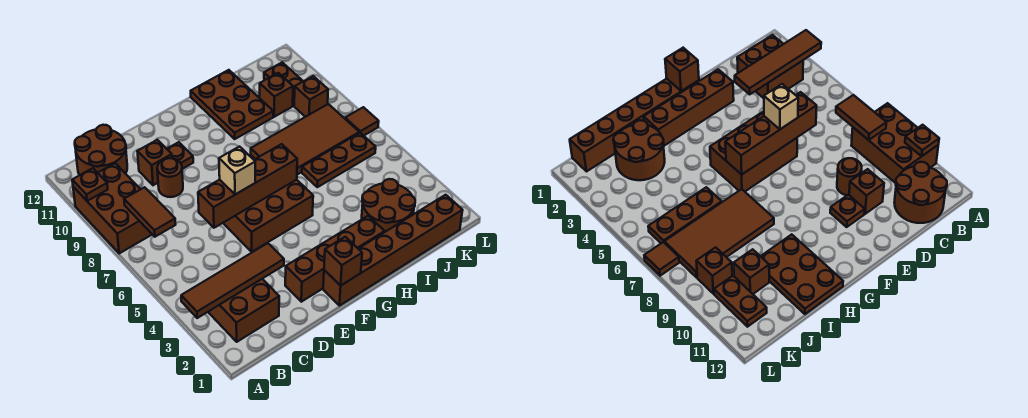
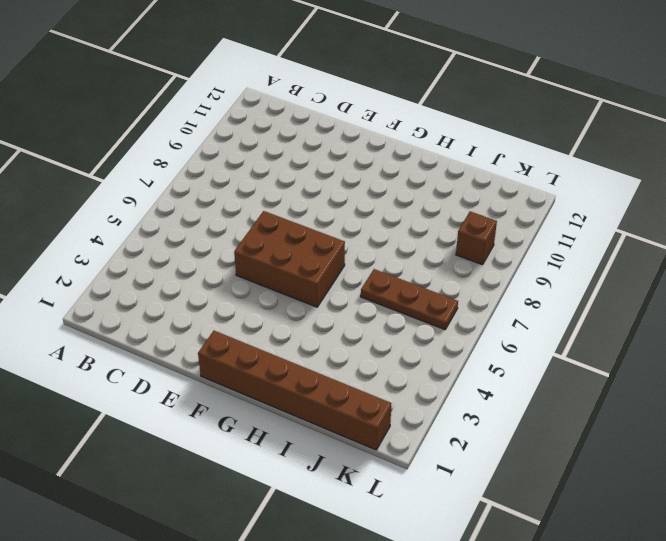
none -> brown 2x3 brick [73,163,152,253]
none -> brown 2x2 brick [208,279,279,342]
none -> brown 2x2 round brick [75,125,127,175]

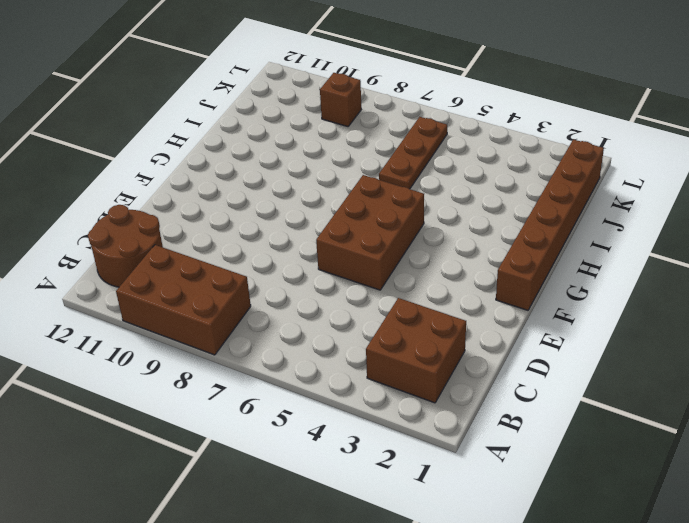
none -> brown 1x1 round brick [157,158,183,197]
none -> brown 1x1 brick [137,140,172,185]
none -> brown 1x4 brick [285,216,385,302]

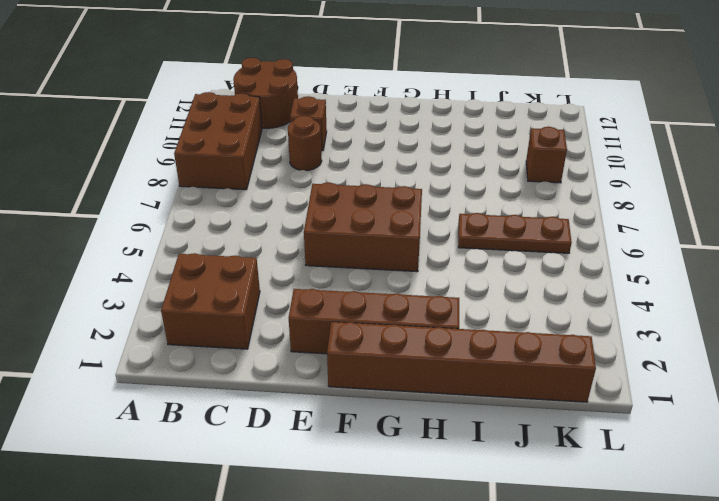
none -> brown 1x1 plate [167,142,193,169]
none -> brown 2x4 tile [251,104,359,175]
none -> brown 2x3 plate [191,70,273,139]

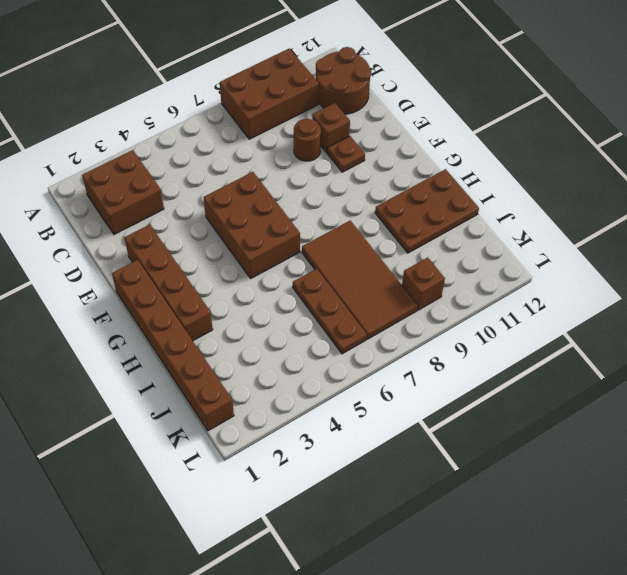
none -> brown 2x2 round brick [362,179,415,232]
none -> brown 1x1 brick [260,73,293,117]
none -> brown 1x2 plate [264,62,303,106]

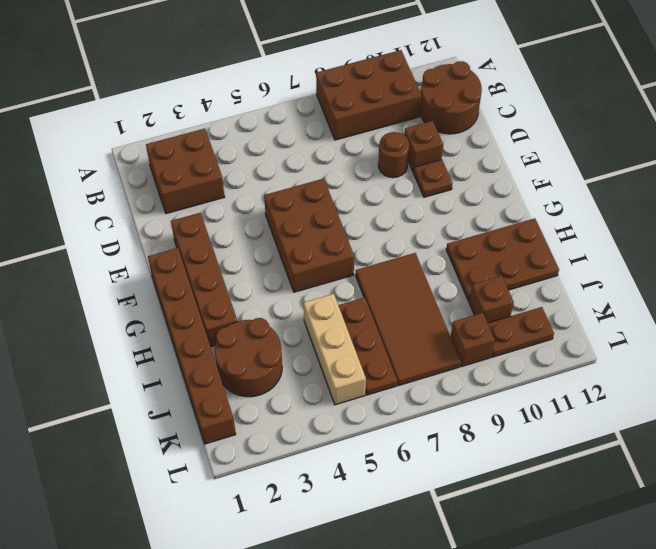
tan 1x3 brick [304,294,366,405] -> none
none -> brown 1x1 tile [345,107,379,136]
none -> brown 1x4 tile [181,243,284,318]
none -> brown 1x1 plate [72,168,108,201]

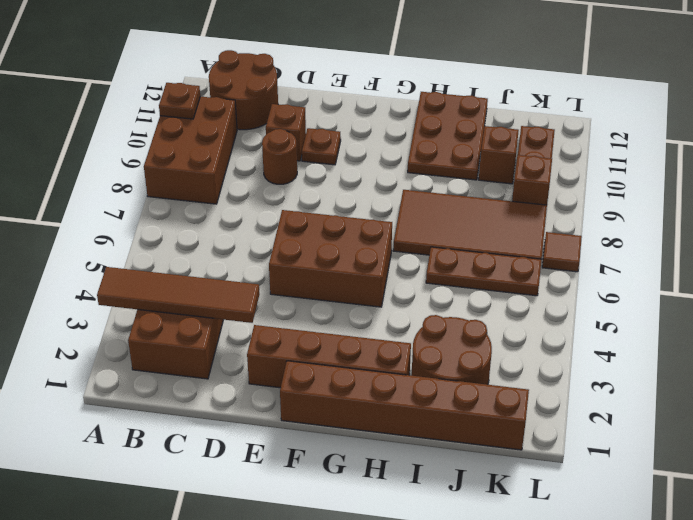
none -> brown 1x2 tile [124,187,176,237]
none -> brown 1x4 brick [198,144,297,228]
none -> brown 1x1 brick [324,237,362,286]

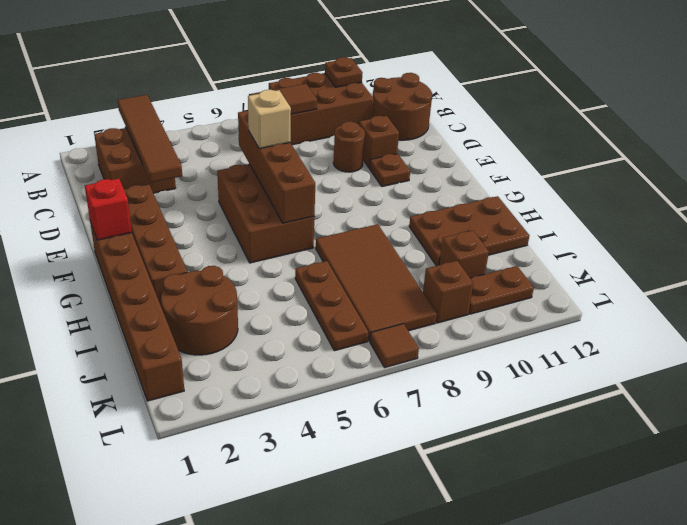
red 1x1 brick [85,179,132,240] -> brown 1x1 brick [324,237,362,286]

